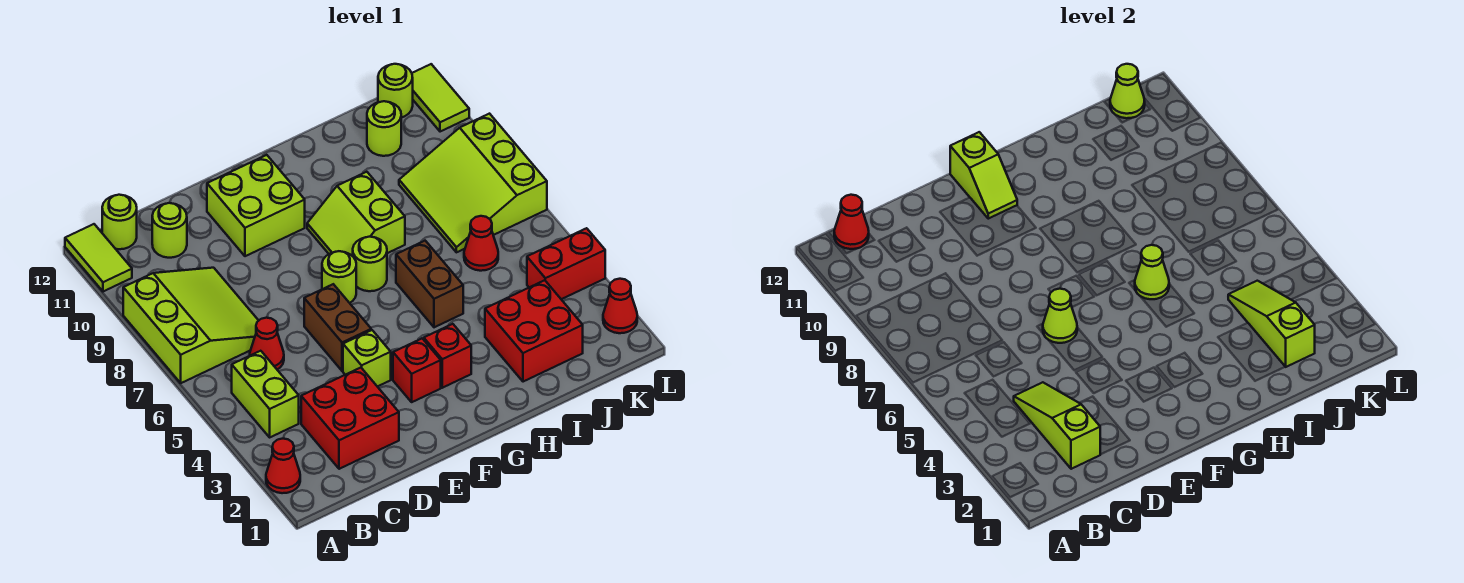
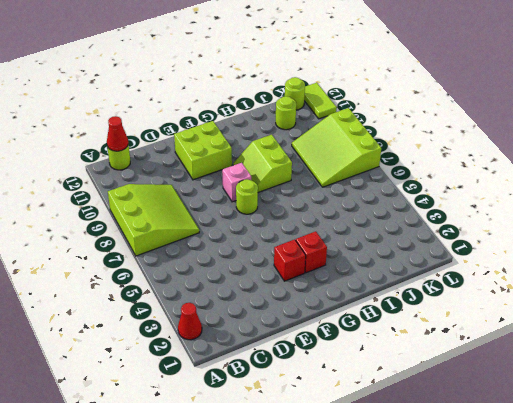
pink 1x1 brick [222,163,251,202] -> none
none -> lime 1x2 tile [65,224,132,292]
none -> lime 1x2 brick [232,351,299,437]
none -> red 2x2 brick [301,368,399,469]
none -> red 1x1 cone [250,318,284,369]

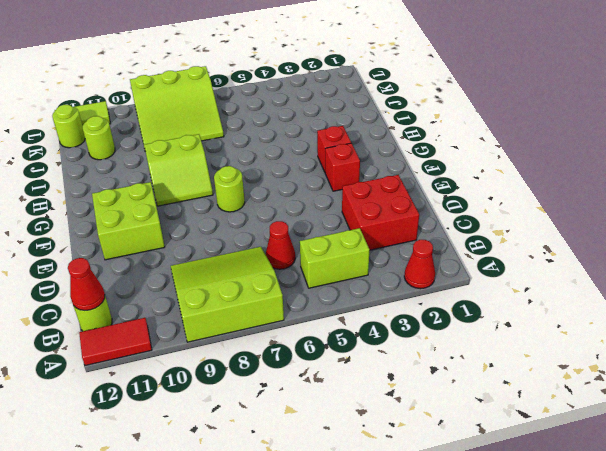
red 1x2 tile [79,318,152,366] -> lime 1x2 tile [65,224,132,292]
none -> lime 1x1 round brick [152,203,187,258]
none -> lime 1x1 brick [343,330,391,387]
none -> brown 1x2 brick [304,284,371,371]
none -> lime 1x1 round brick [353,237,387,291]

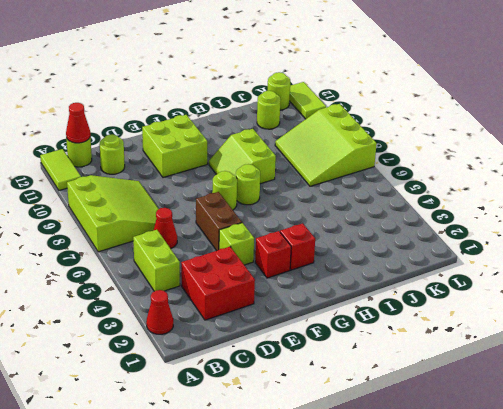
none -> brown 1x2 brick [396,241,463,327]
none -> red 2x2 brick [485,280,583,382]
none -> red 1x1 cone [464,216,498,271]
none -> red 1x2 brick [527,228,605,299]

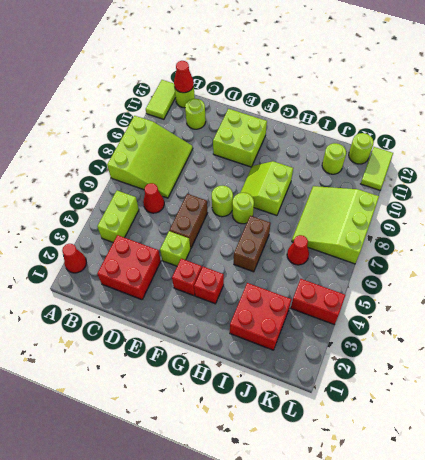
none -> red 1x1 cone [603,279,637,333]
none -> lime 1x3 slope [1014,382,1100,469]
none -> lime 1x1 cone [1043,289,1077,343]
none -> lime 1x2 slope [950,132,1017,219]

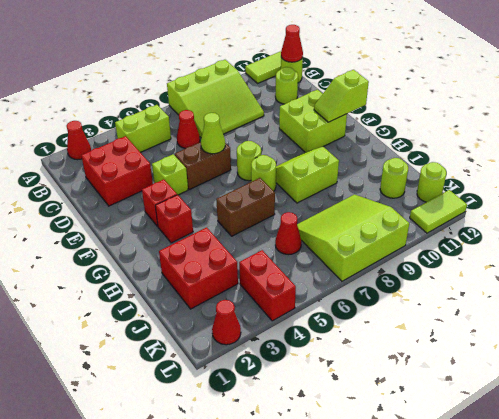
none -> lime 1x3 slope [1014,382,1100,469]
none -> lime 1x1 cone [1135,245,1169,299]
none -> lime 1x3 slope [1228,281,1315,367]
none -> lime 1x1 cone [1110,64,1145,118]

